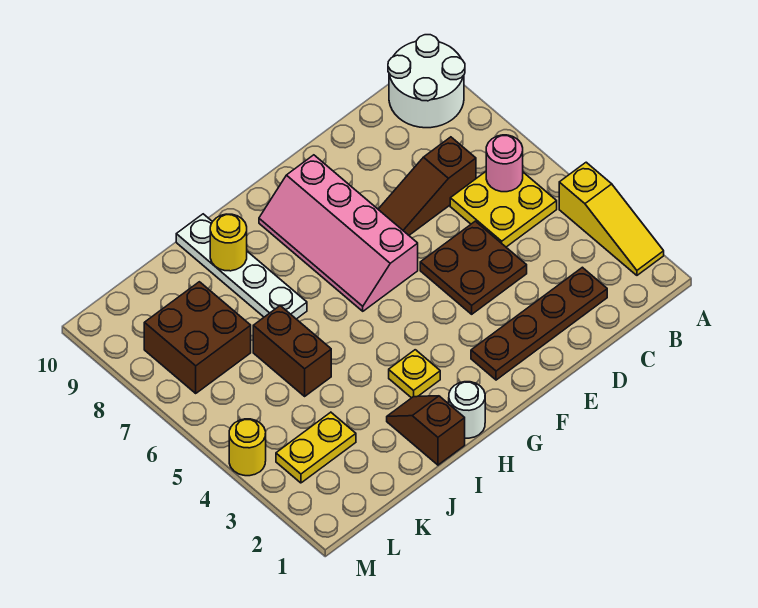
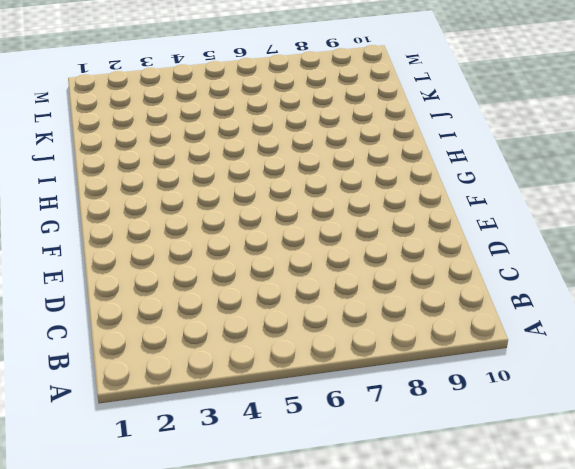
none -> yellow 1x3 slope [559,162,664,275]
none -> white 2x2 round brick [388,35,465,128]
none -> yellow 2x2 plate [450,172,557,247]

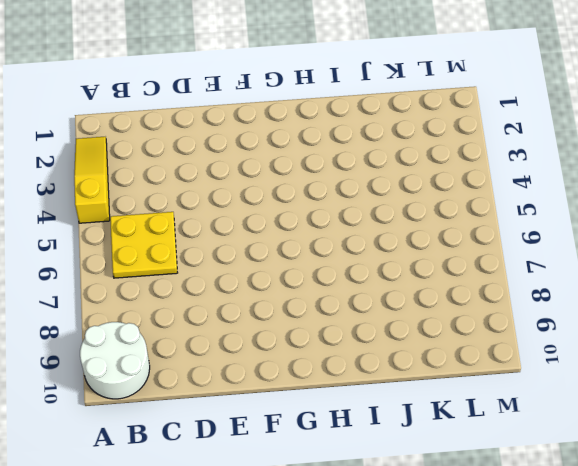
none -> brown 1x4 plate [471,267,607,380]
none -> brown 1x3 slope [378,137,476,235]
none -> brown 2x2 plate [420,221,527,314]

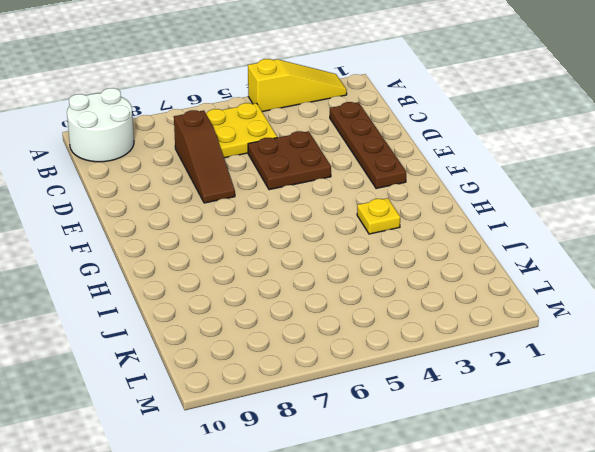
none -> pink 2x4 slope [259,155,418,311]
none -> white 1x1 round brick [449,382,485,438]
none -> brown 1x2 slope [387,396,465,465]

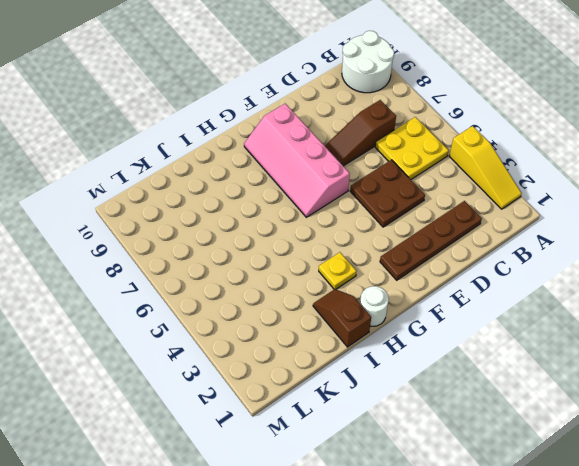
none -> white 1x4 plate [176,214,307,319]
none -> brown 1x2 brick [253,306,331,396]
none -> yellow 1x2 plate [276,412,356,483]

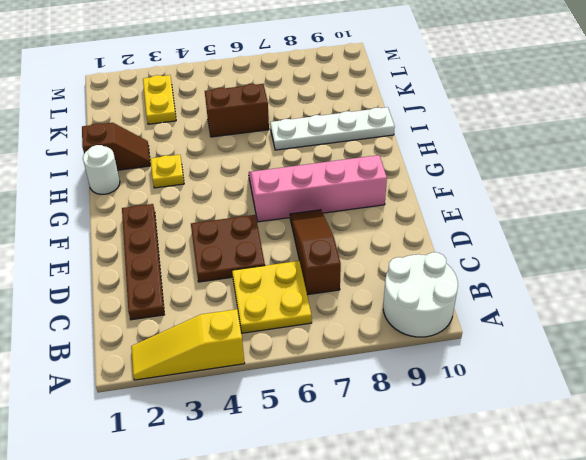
none -> brown 2x2 brick [144,282,251,393]
none -> yellow 1x1 round brick [229,419,266,476]
none -> pink 1x1 round brick [486,135,523,192]

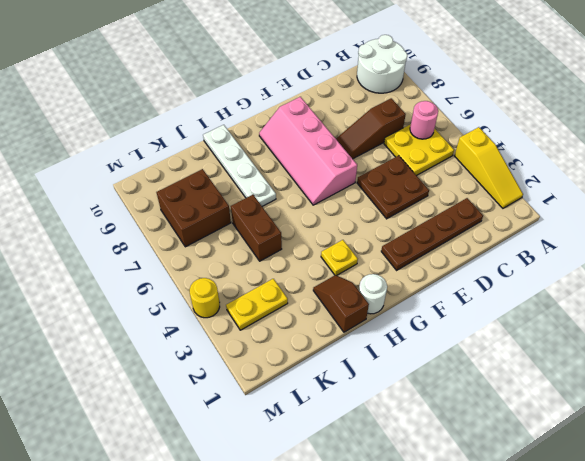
none -> yellow 1x1 round brick [210,214,247,271]

